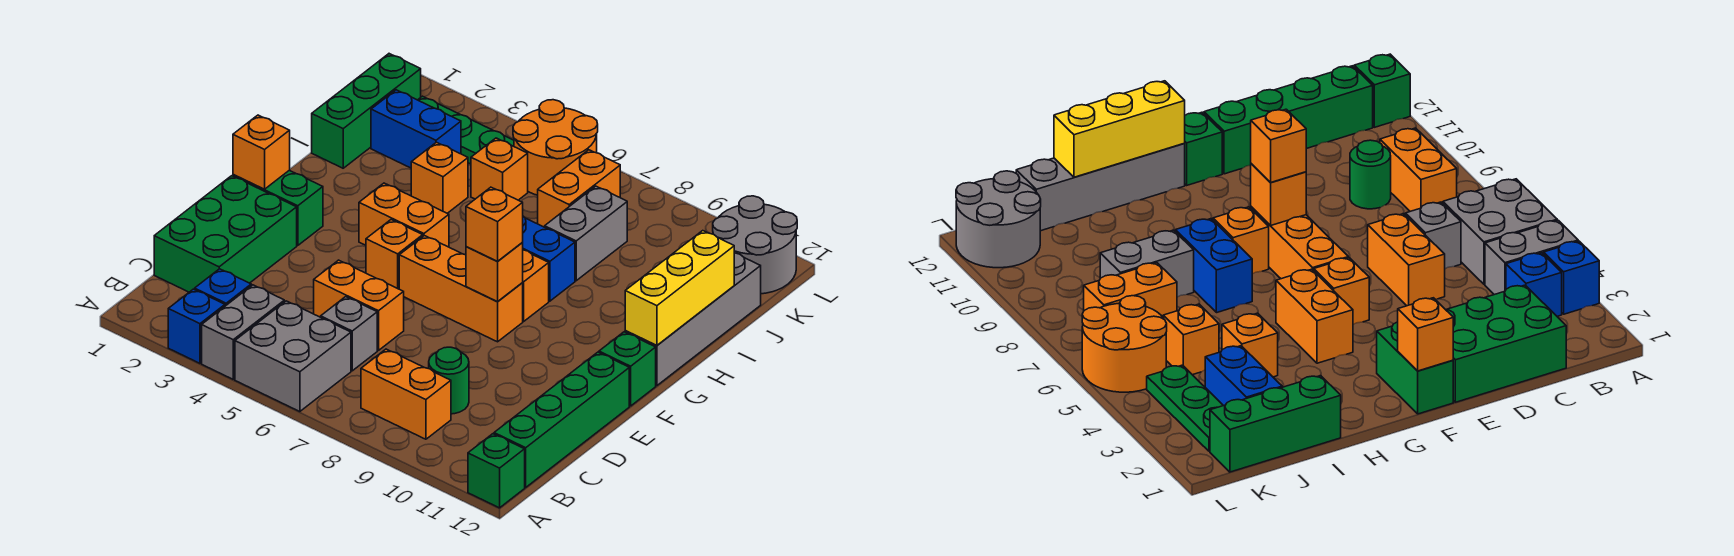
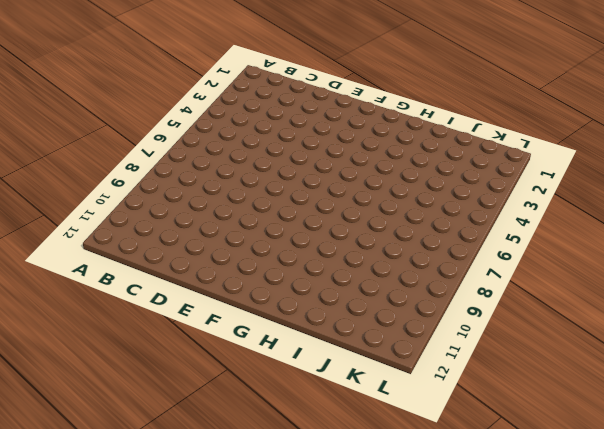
none -> blue 1x1 brick [168,289,225,363]
none -> grey 1x2 brick [202,285,284,379]
none -> grey 2x2 brick [235,301,351,412]
none -> green 1x1 brick [468,434,525,508]

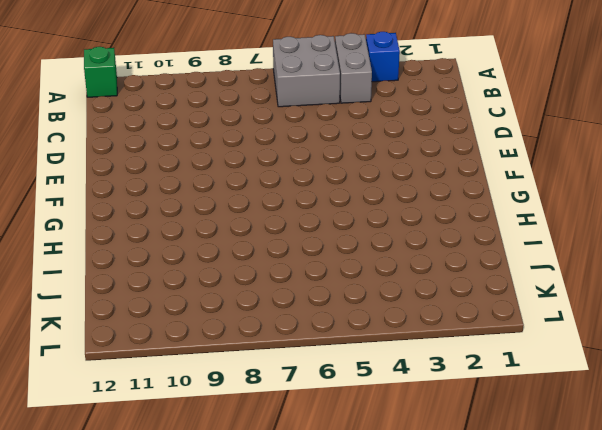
none -> blue 1x1 brick [195,269,251,306]
none -> orange 1x2 brick [361,349,451,439]
none -> green 1x4 brick [494,352,629,487]
none -> green 2x3 brick [154,176,297,292]

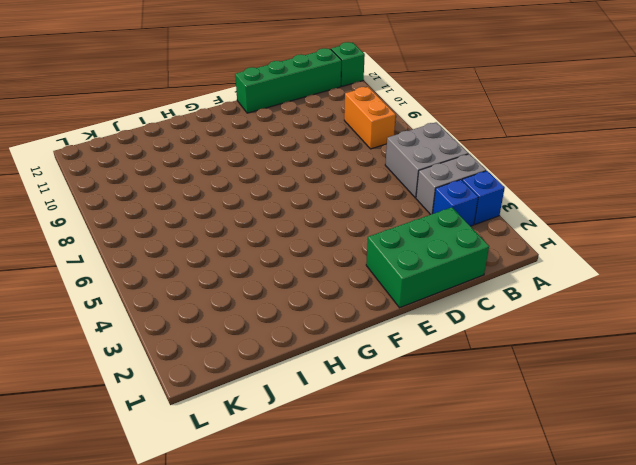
none -> grey 1x1 brick [321,297,377,371]
none -> green 1x1 round brick [429,347,469,414]
none -> orange 1x2 brick [314,260,404,350]
none -> green 1x2 brick [233,170,323,246]

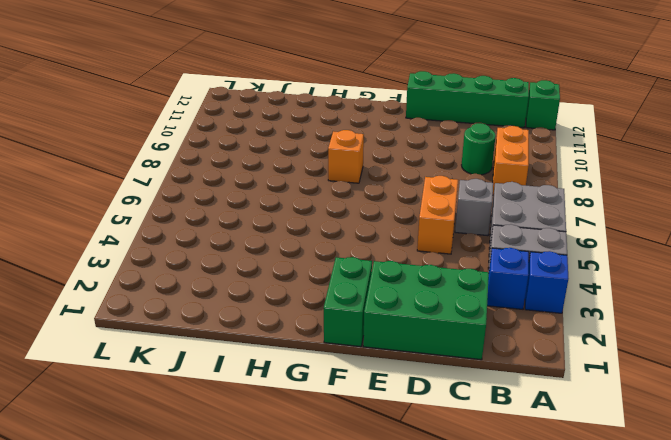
none -> orange 1x1 brick [366,220,423,289]
none -> orange 1x3 brick [399,236,523,342]
none -> green 1x1 brick [599,332,656,406]
none -> orange 1x2 brick [359,183,449,247]

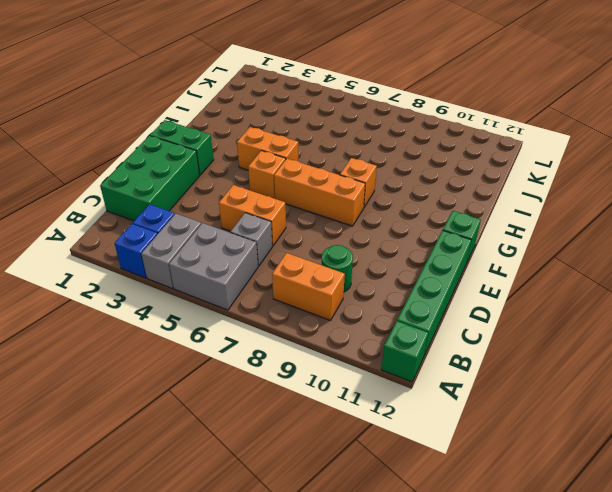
none -> grey 1x4 brick [625,253,761,386]
none -> blue 1x2 brick [522,217,575,301]
none -> green 1x3 brick [312,54,421,168]
none -> orange 1x1 brick [411,142,468,213]

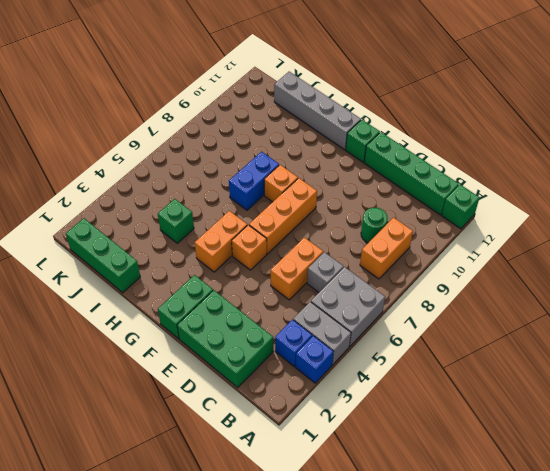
green 1x1 brick [158,199,194,243] -> orange 1x1 brick [411,142,468,213]
none -> grey 1x2 brick [545,186,627,281]
none -> blue 1x2 brick [371,90,461,168]
none -> orange 1x1 brick [471,138,528,200]
none -> orange 1x2 brick [538,150,620,227]

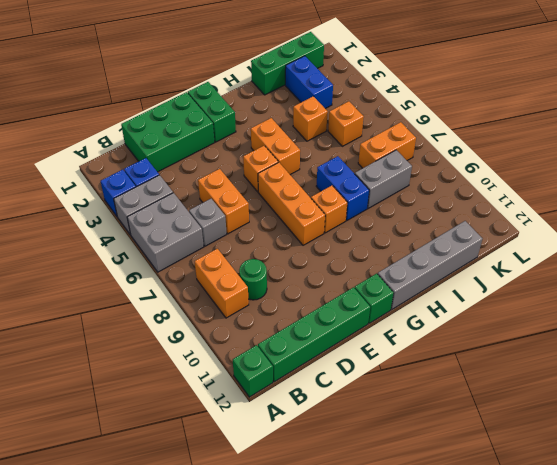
none -> green 1x3 plate [418,96,514,164]
none -> orange 2x2 round brick [513,100,598,195]
none -> grey 2x2 round brick [713,196,797,294]
none -> orange 1x1 brick [233,115,290,189]

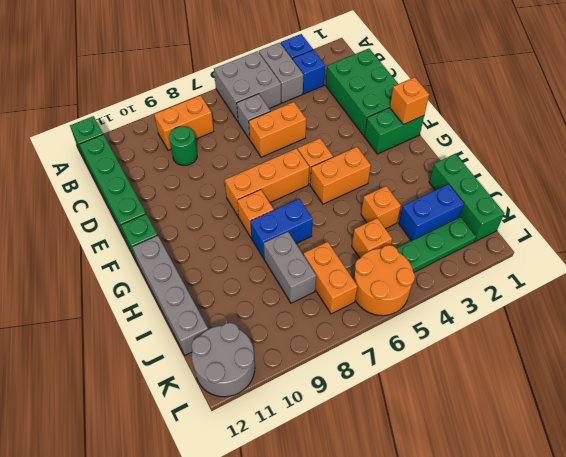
none -> orange 1x1 brick [466,243,523,302]
none -> yellow 1x3 brick [625,231,734,346]
none -> orange 1x1 brick [466,187,523,262]

